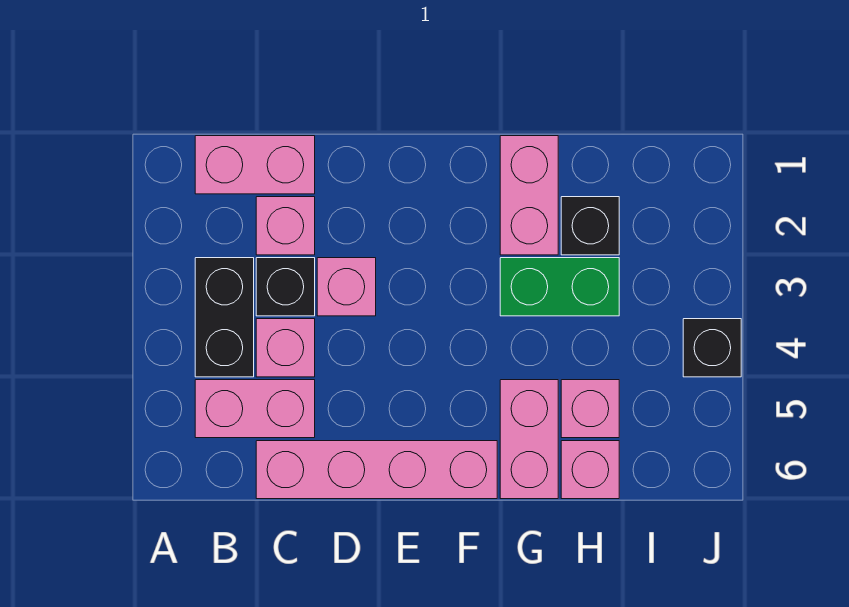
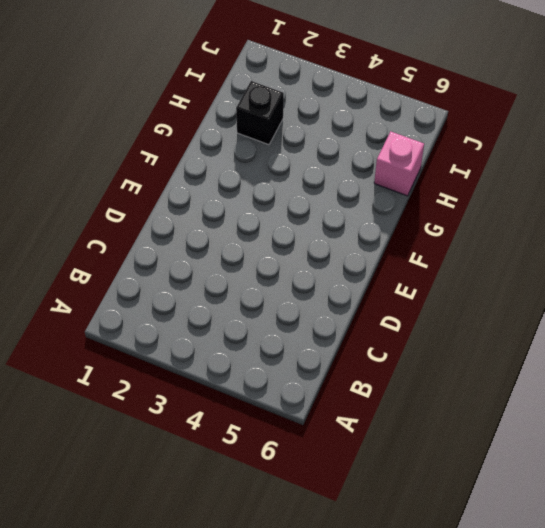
none -> pink 1x2 brick [195,136,315,194]
none -> black 1x2 brick [195,258,254,377]
none -> pink 1x2 brick [195,380,315,438]

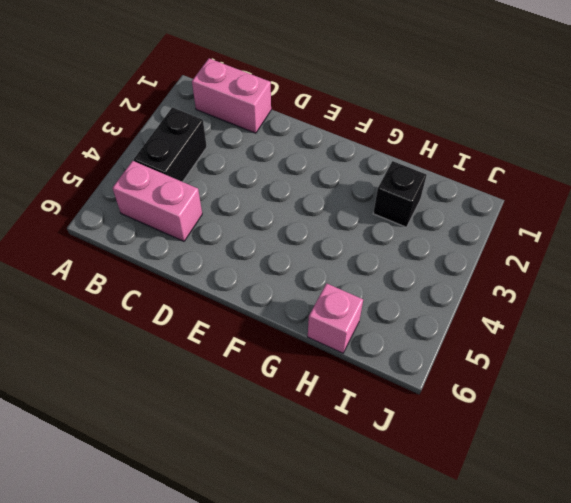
none -> pink 1x1 brick [256,197,315,255]
none -> black 1x1 brick [256,258,315,316]
none -> pink 1x1 brick [256,319,315,377]

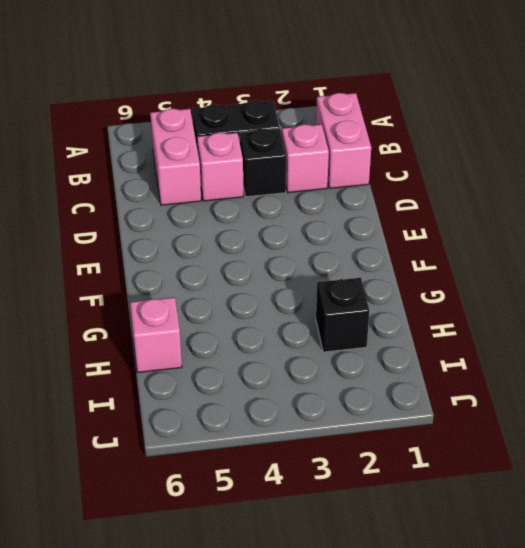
none -> pink 1x4 brick [256,441,497,499]
none -> pink 1x1 brick [317,258,376,316]
none -> pink 1x2 brick [500,136,558,255]

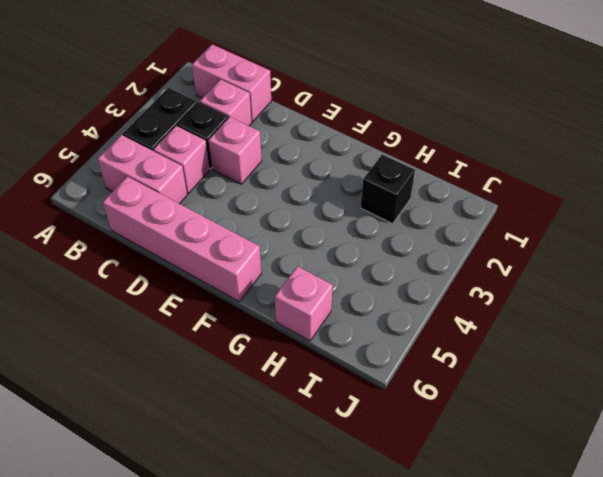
none -> pink 1x2 brick [500,136,558,255]
none -> green 1x2 brick [500,258,619,316]
none -> pink 1x2 brick [500,380,558,499]

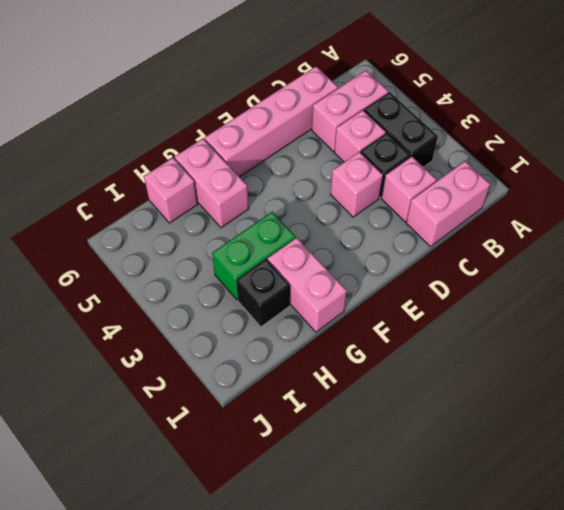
none -> pink 1x1 brick [561,380,619,438]
none -> black 1x1 brick [683,319,741,377]

